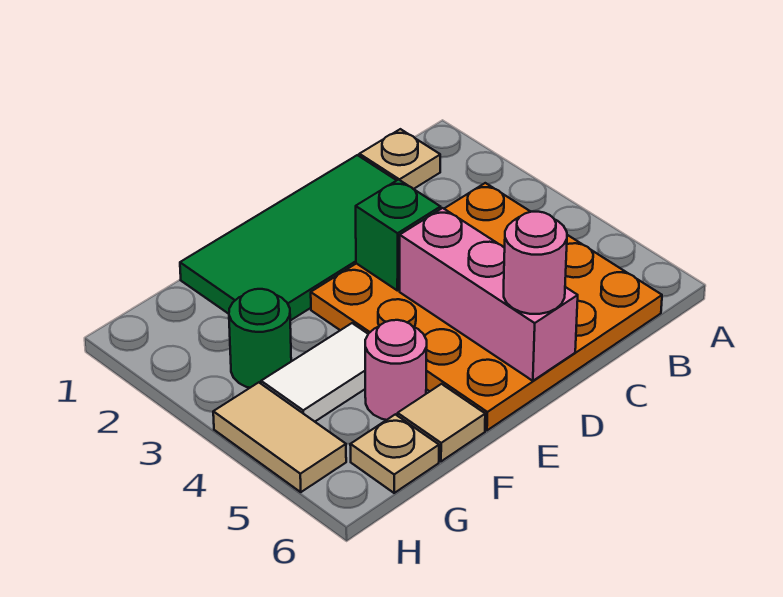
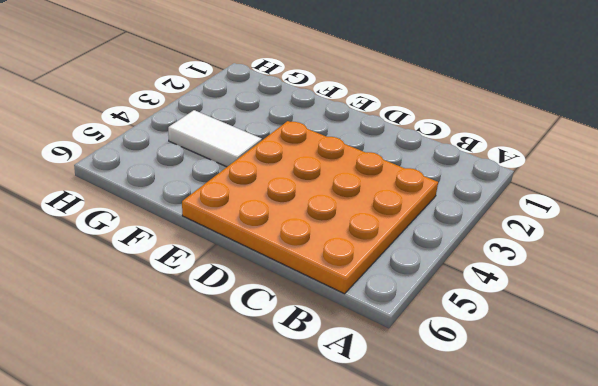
none -> tan 1x1 plate [359,129,440,189]
none -> green 2x4 tile [180,155,397,321]
none -> pink 1x1 round brick [365,320,427,420]

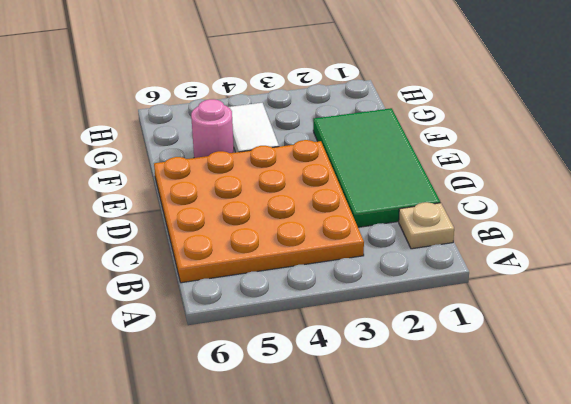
none -> tan 1x1 tile [398,384,485,461]
none -> green 1x1 round brick [229,289,291,388]
none -> tan 1x1 plate [350,414,439,493]

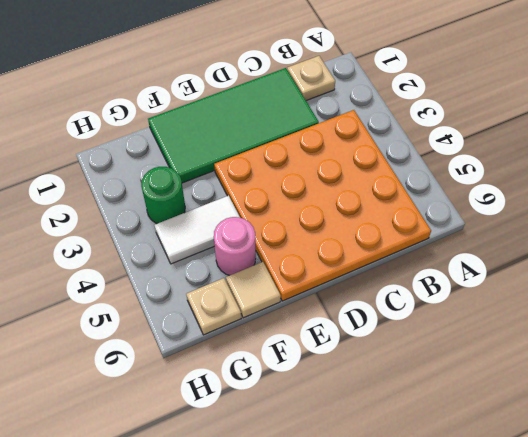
none -> tan 1x2 tile [213,382,346,492]
none -> green 1x1 brick [356,180,441,291]
none -> pink 1x3 brick [400,208,578,381]

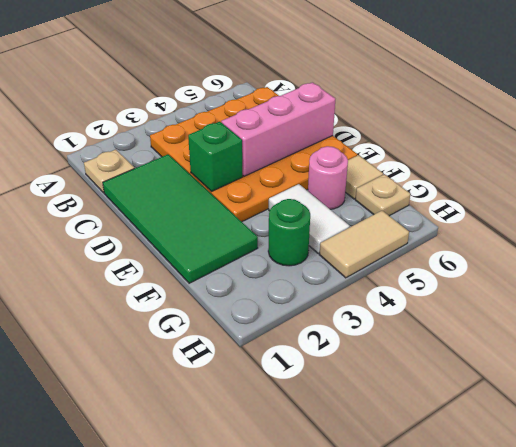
none -> pink 1x1 round brick [504,212,567,314]

